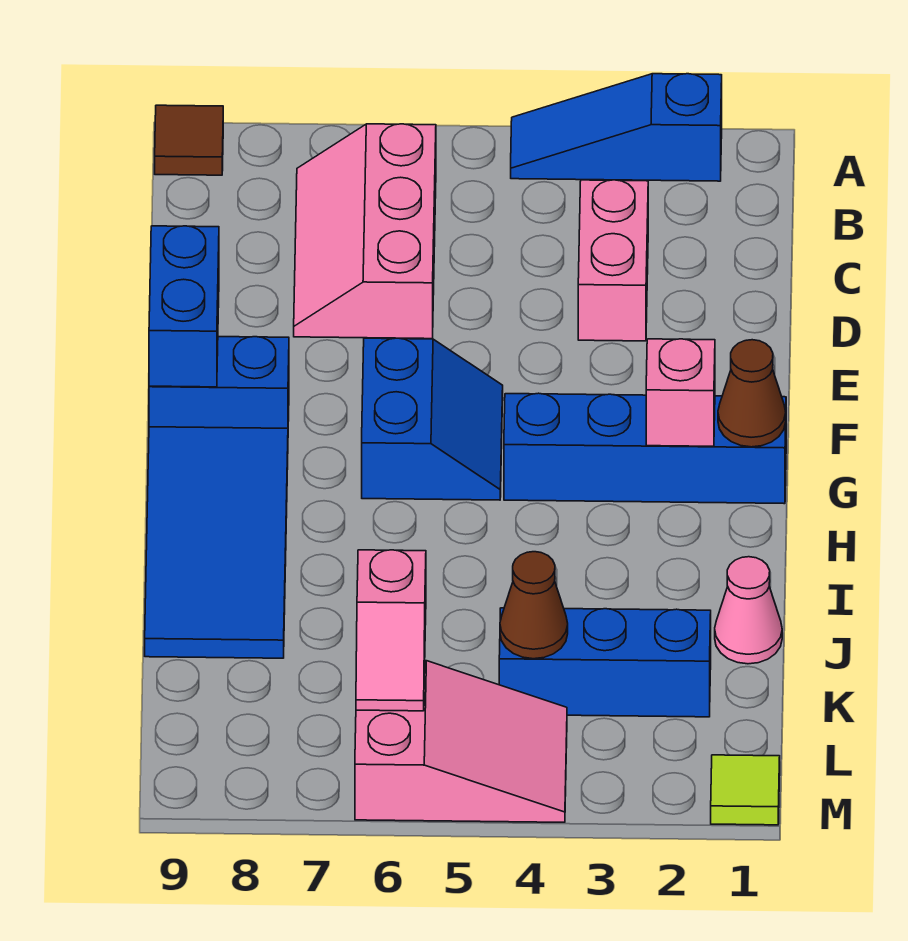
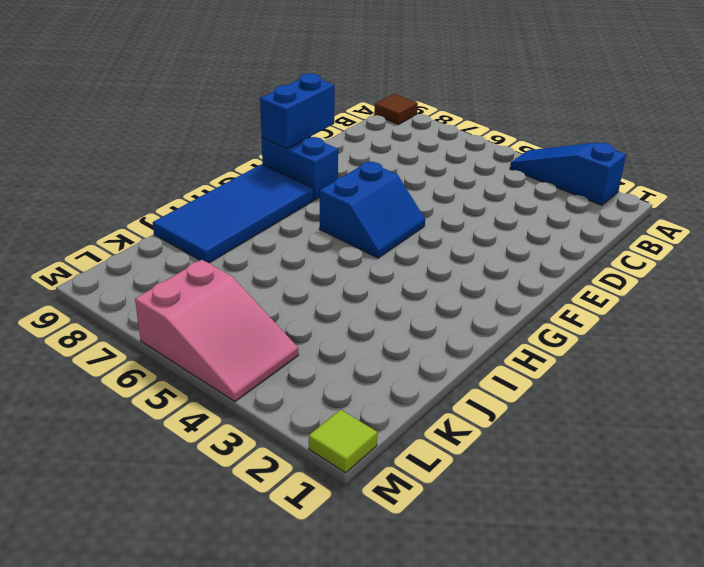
none -> pink 2x3 slope [294,124,436,339]
none -> pink 1x2 brick [578,180,648,341]
none -> blue 1x4 brick [504,393,786,504]

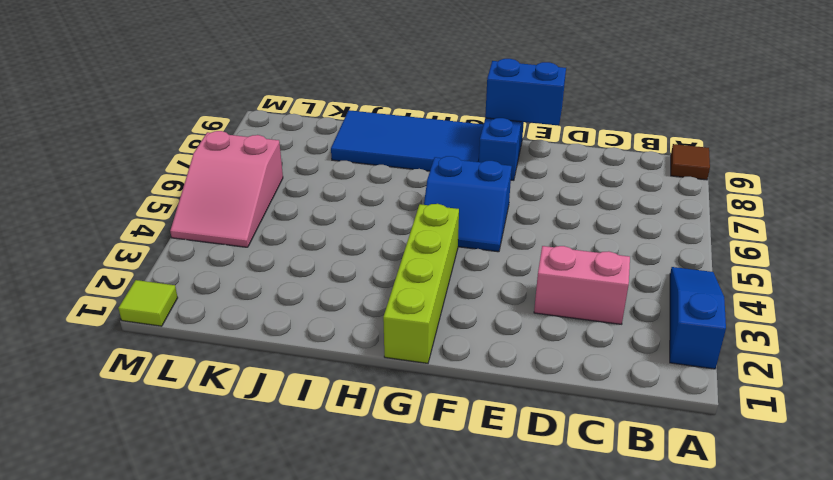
lime 1x4 brick [383,204,459,363] -> blue 1x4 brick [504,393,786,504]
none -> pink 2x3 slope [294,124,436,339]
none -> pink 1x1 cone [715,557,782,664]
none -> blue 1x3 brick [499,608,711,717]

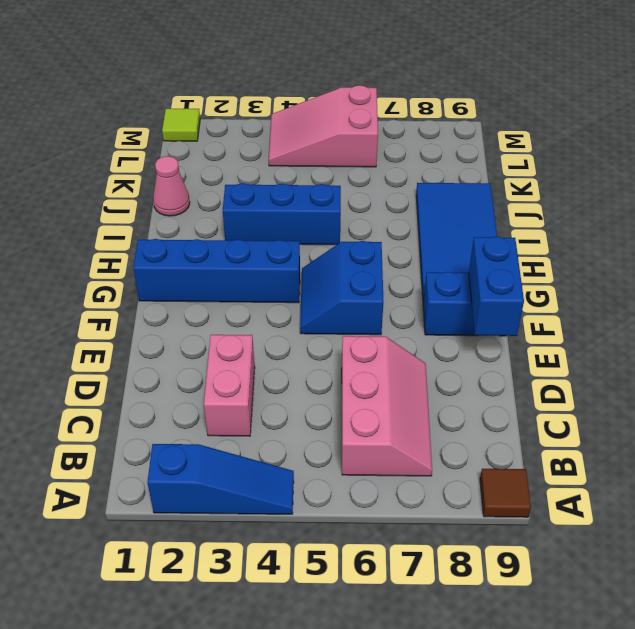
blue 1x3 brick [223,183,341,245] -> blue 1x3 brick moved to [499,608,711,717]
none -> brown 1x1 cone [718,340,786,447]
none -> pink 1x1 brick [646,339,715,446]
none -> brown 1x1 cone [500,552,568,659]

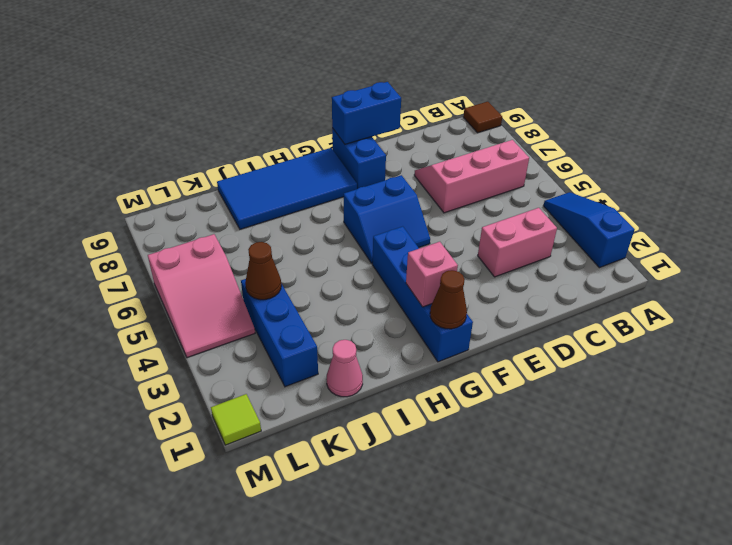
none -> pink 1x2 slope [356,550,426,711]

